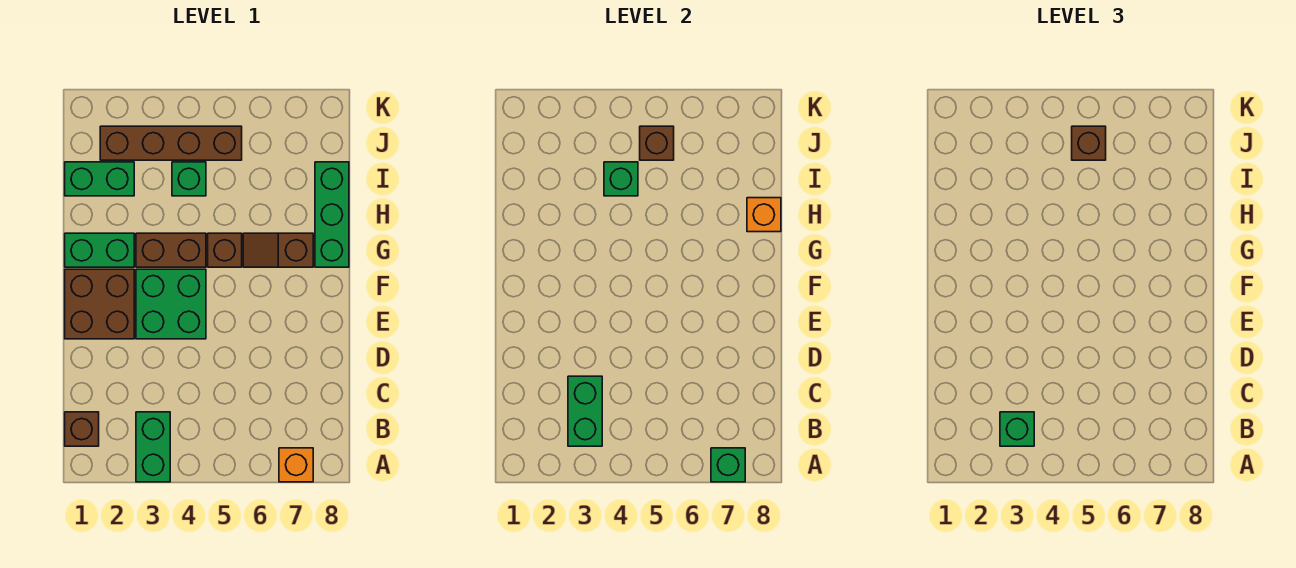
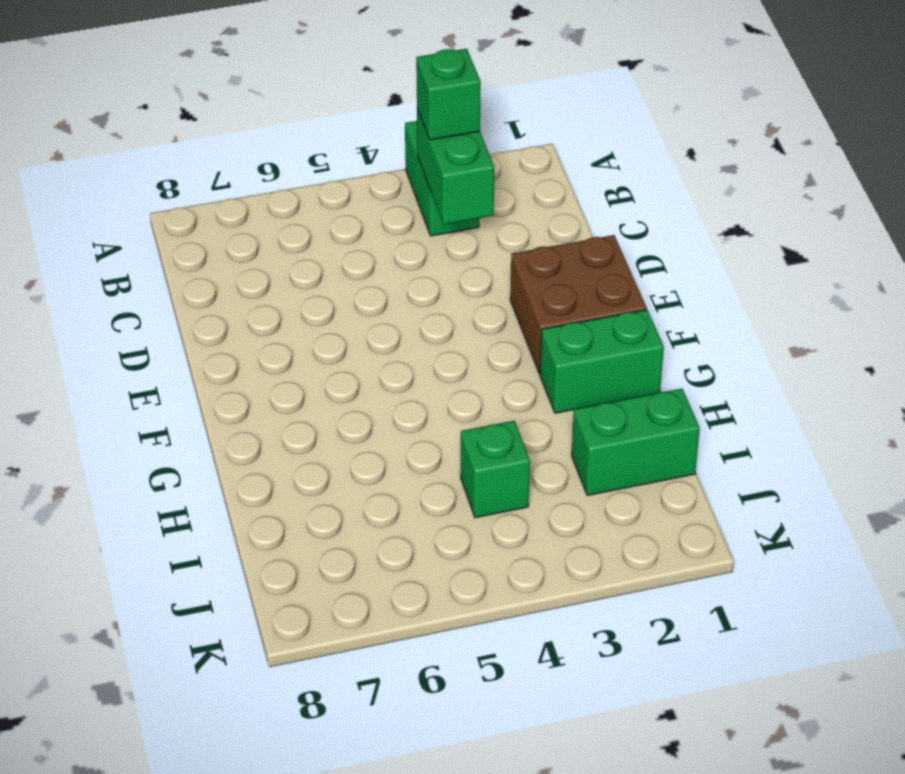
none -> orange 1x1 brick [279,448,313,482]
none -> brown 1x1 brick [65,412,99,446]
none -> green 2x2 brick [136,269,206,339]

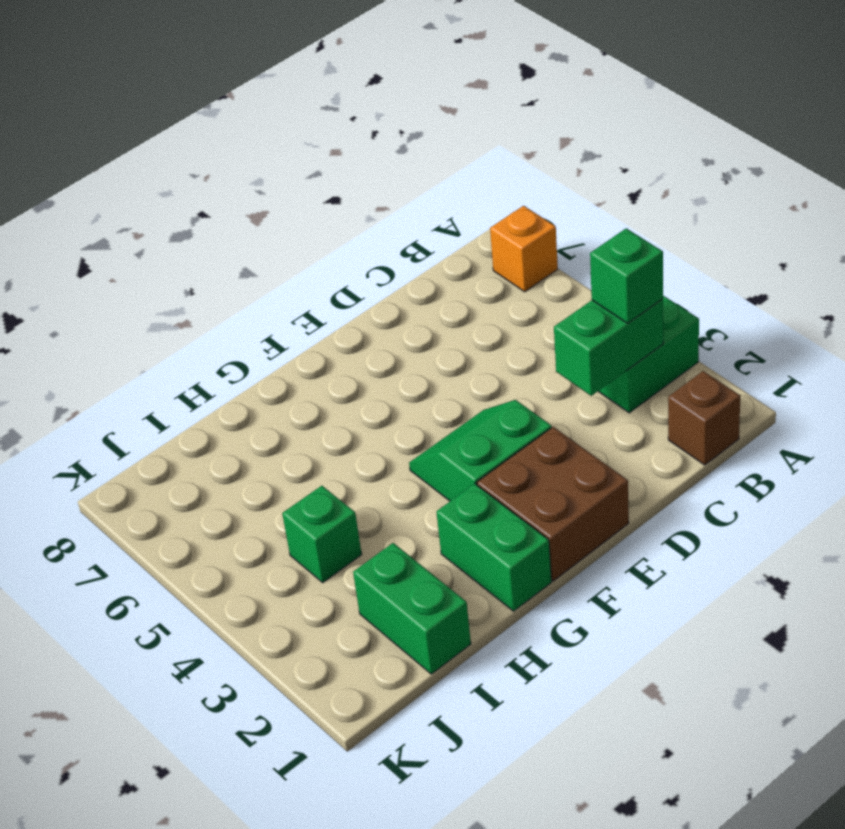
green 2x2 slope [409,400,552,501] -> green 2x2 brick [136,269,206,339]
none -> brown 1x2 brick [136,233,206,267]
none -> brown 1x1 brick [208,233,242,267]
none -> brown 1x2 slope [243,233,313,267]

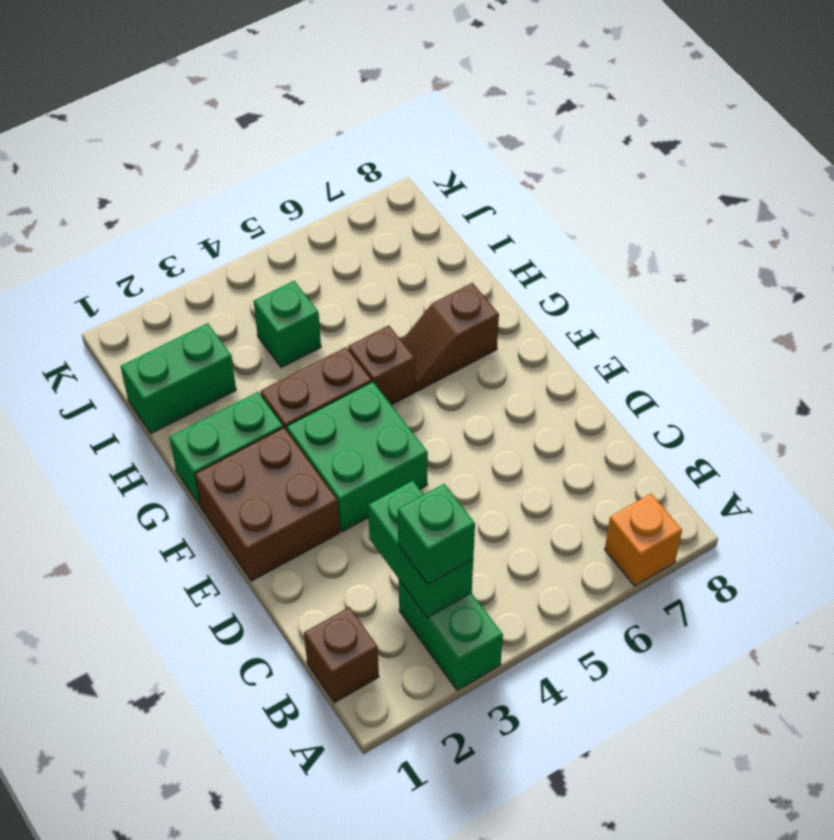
none -> green 1x3 brick [315,162,349,267]
none -> brown 1x4 brick [100,126,242,160]
none -> green 1x1 brick [711,448,745,482]

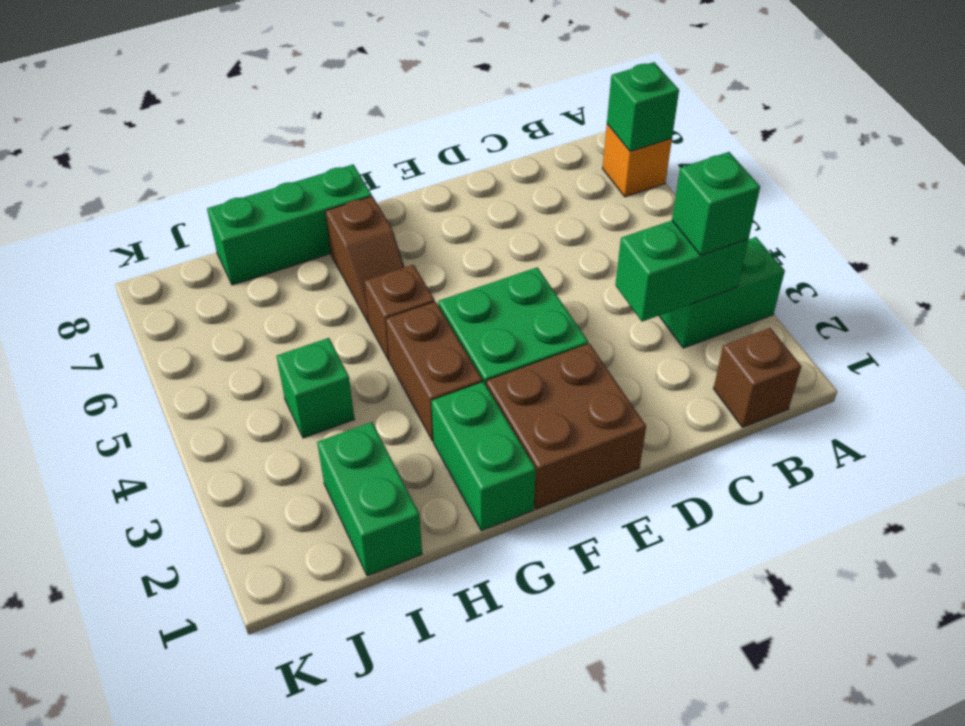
none -> brown 1x4 brick [100,126,242,160]
none -> orange 1x1 brick [747,198,781,232]
none -> green 1x1 brick [604,162,638,196]

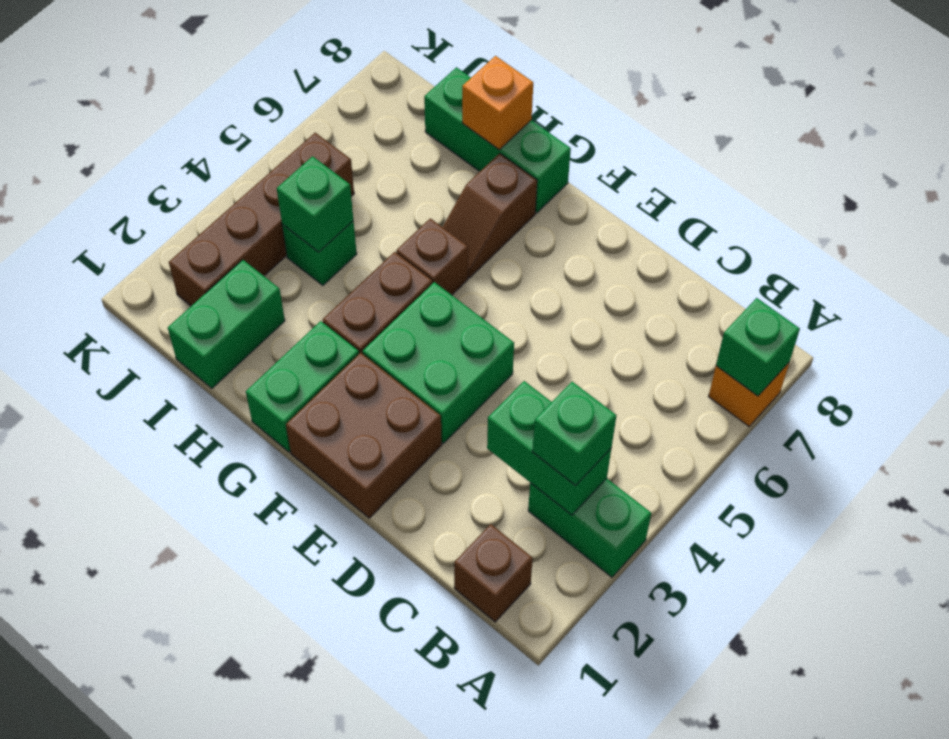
none -> brown 1x1 brick [640,126,674,160]
none -> brown 1x1 brick [1072,126,1106,160]

